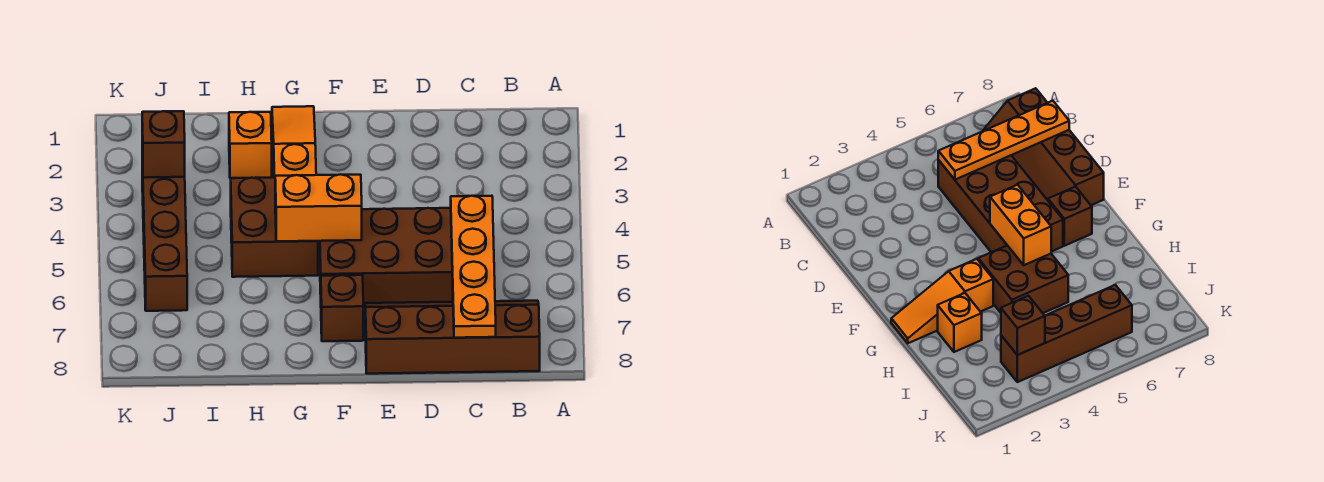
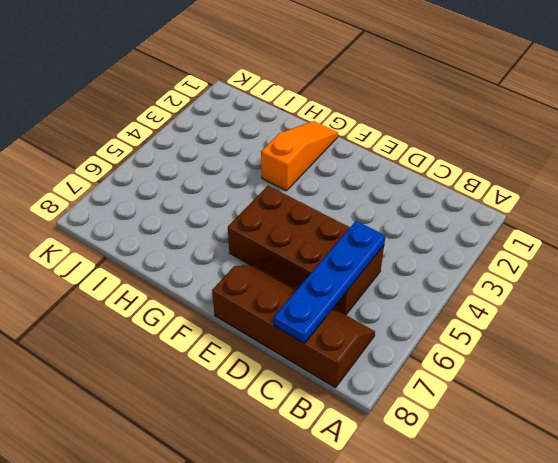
blue 1x4 plate [274,221,386,344] -> orange 1x4 plate [451,196,496,338]
none -> brown 1x1 brick [321,275,363,341]
none -> brown 2x2 brick [231,178,318,277]

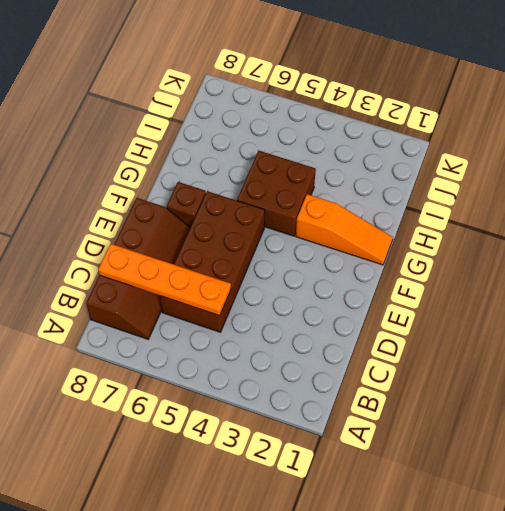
none -> orange 1x1 brick [229,112,272,178]
none -> brown 1x4 brick [142,158,187,311]

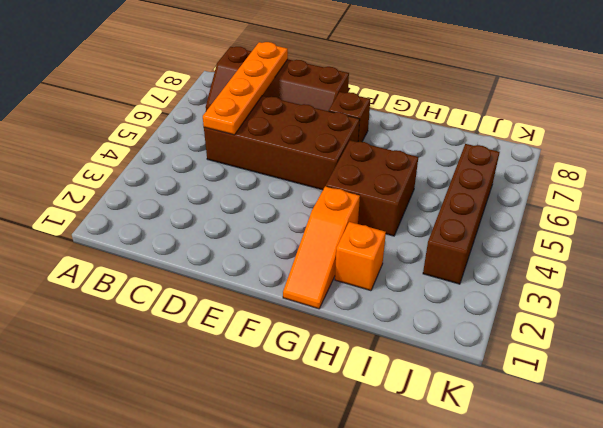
none -> orange 1x2 brick [275,174,362,241]
none -> brown 1x1 brick [142,111,185,178]

